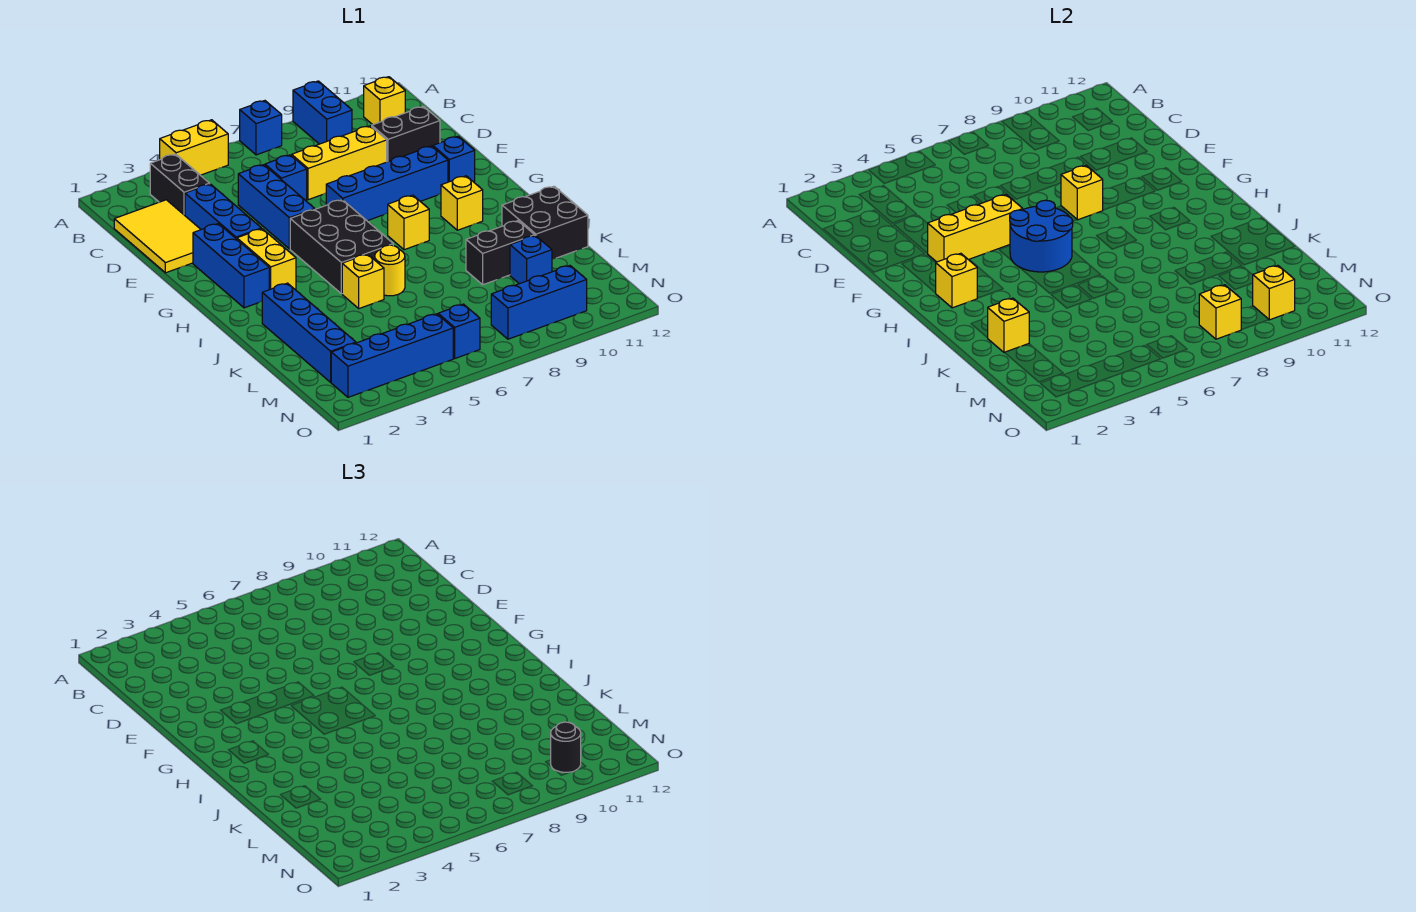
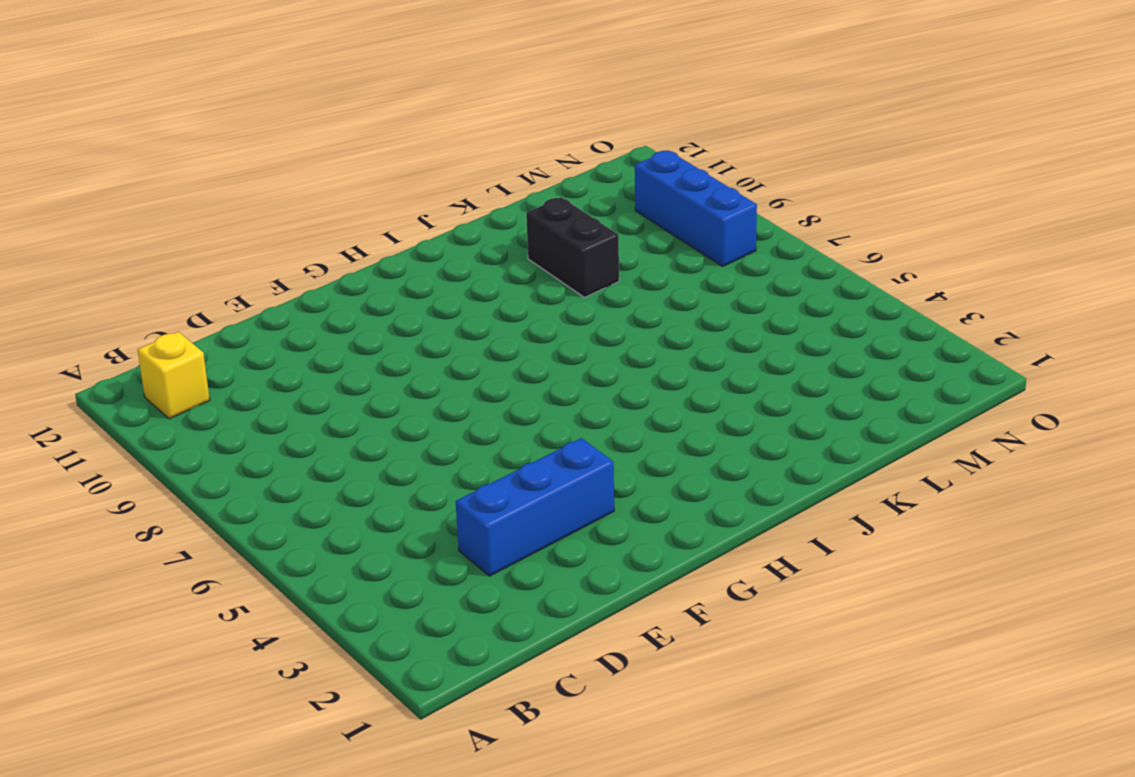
none -> yellow 1x2 brick [160,120,228,175]
none -> blue 1x1 brick [240,101,282,155]
none -> blue 1x2 brick [293,81,352,144]
none -> black 1x2 brick [150,154,210,215]

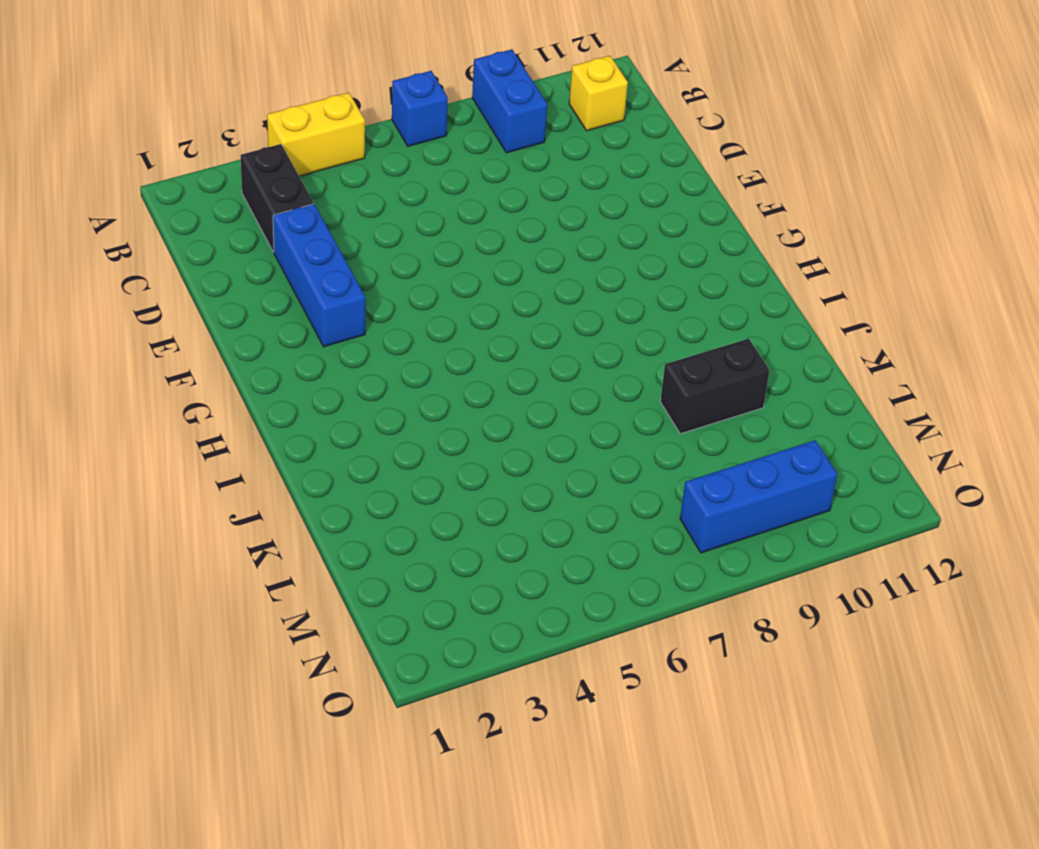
none -> yellow 2x3 tile [114,200,201,273]
none -> blue 1x3 brick [238,165,315,249]
none -> blue 1x1 brick [265,155,307,201]
none -> yellow 1x3 brick [292,126,387,200]

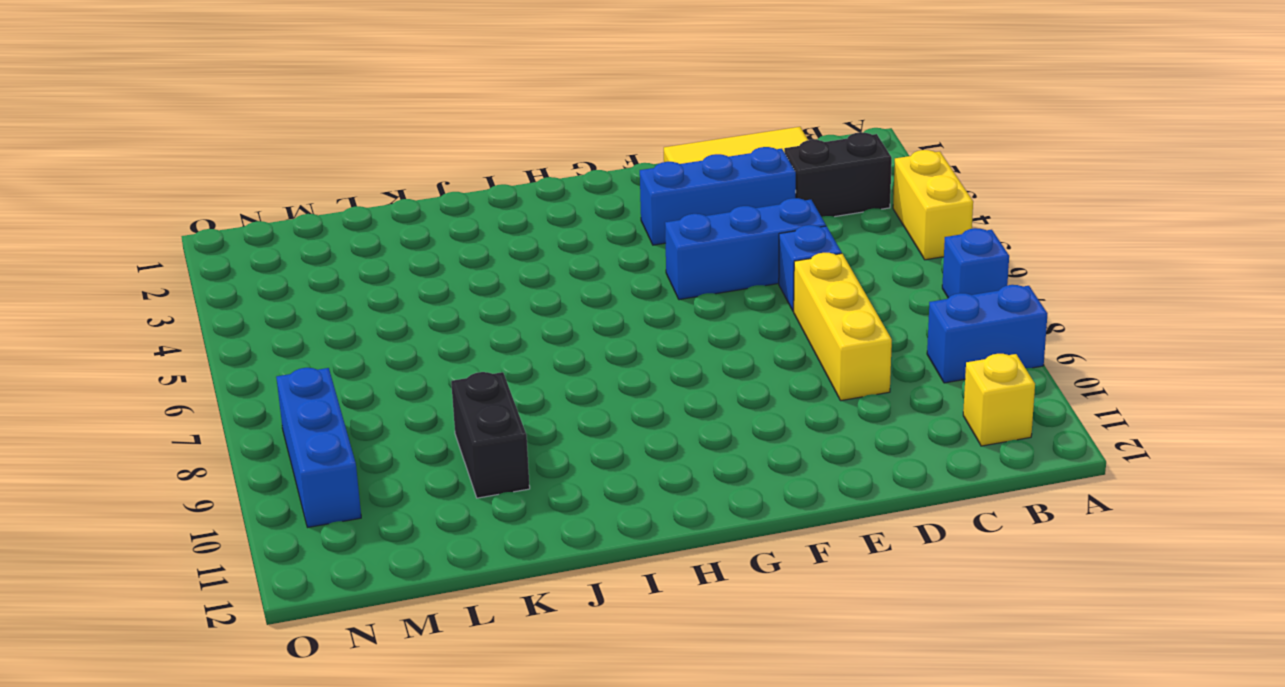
none -> black 1x2 brick [372,106,440,162]
none -> blue 1x3 brick [193,224,269,308]
none -> blue 1x4 brick [326,146,448,221]
none -> blue 1x1 brick [433,136,475,182]

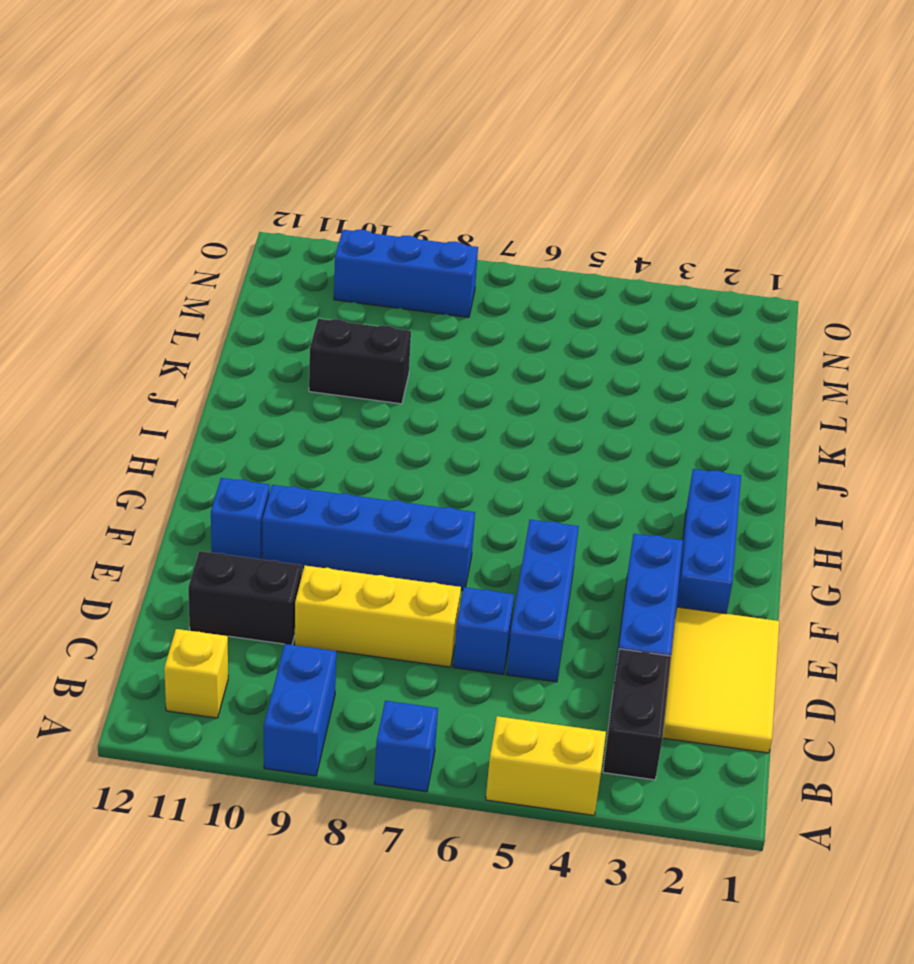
none -> yellow 1x2 brick [237,229,296,290]
none -> black 2x3 brick [290,200,393,294]
none -> yellow 1x1 brick [388,195,429,250]
none -> yellow 1x1 brick [441,176,483,230]

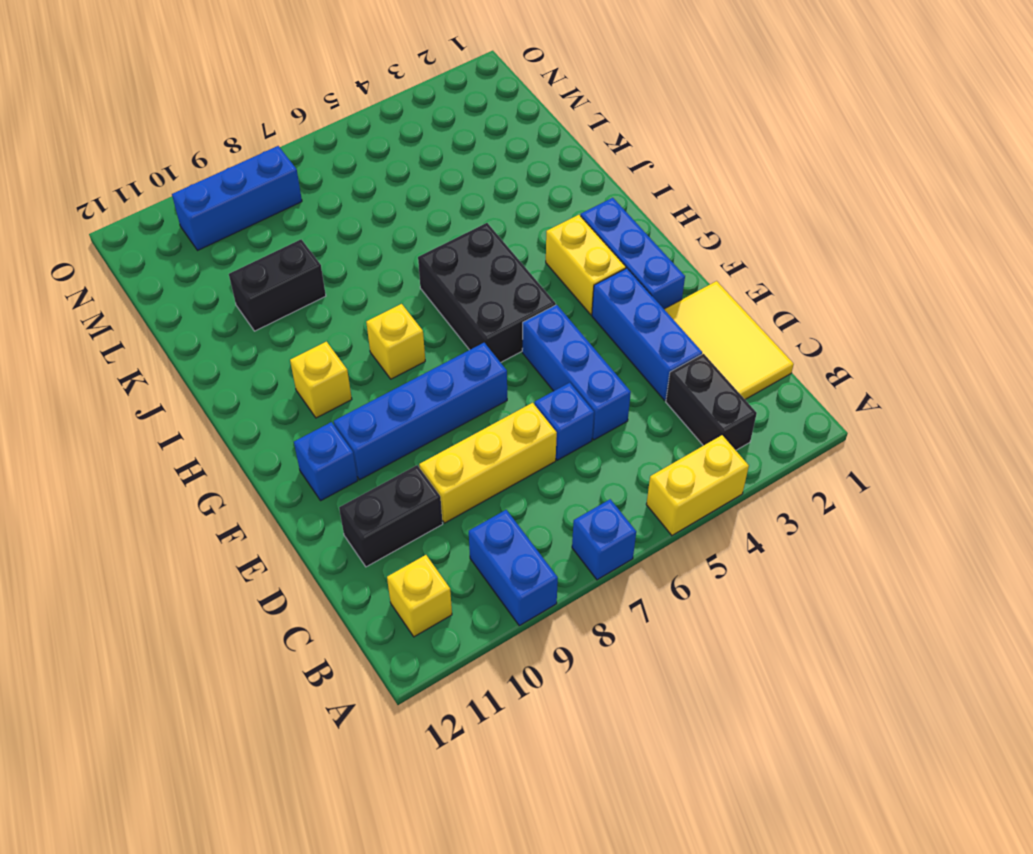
none -> blue 1x4 brick [262,283,356,382]
none -> yellow 1x1 brick [342,254,384,308]
none -> yellow 1x1 round brick [375,245,405,296]
none -> black 2x2 brick [502,186,588,259]

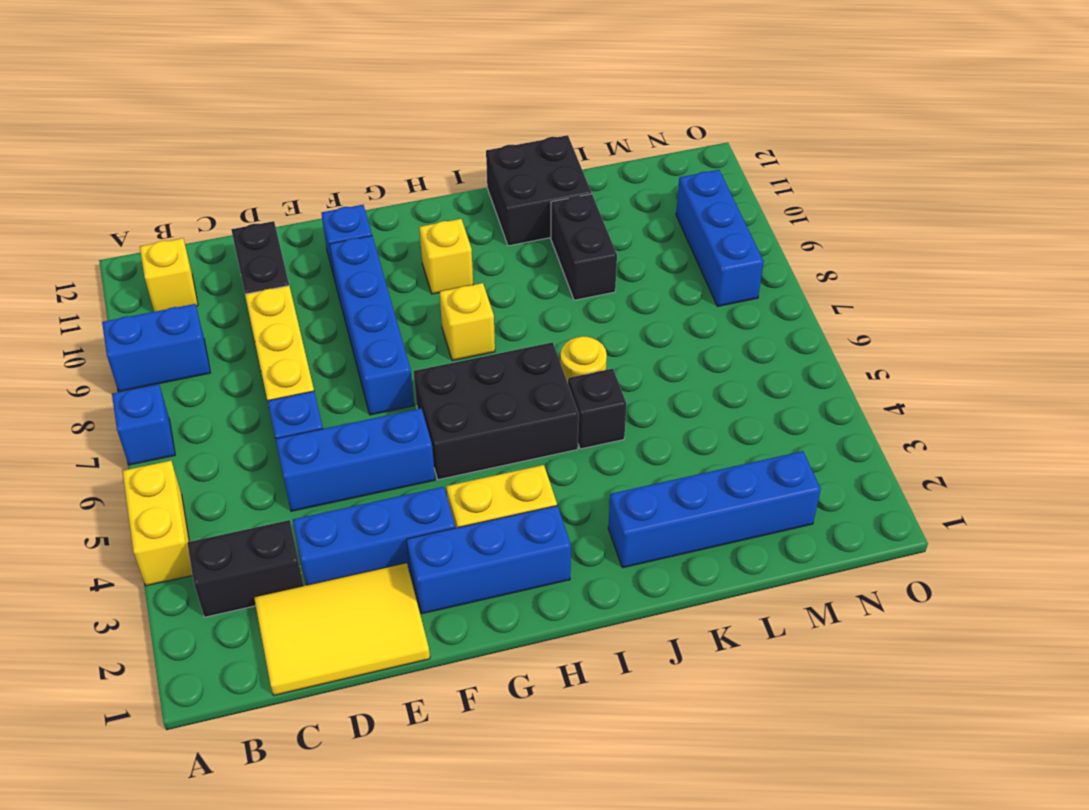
black 1x1 brick [568,369,627,449] -> yellow 1x1 brick [342,254,384,308]
none -> blue 1x1 brick [510,236,552,284]
none -> blue 1x4 brick [331,314,453,397]
none -> blue 1x1 brick [438,304,480,358]
none -> yellow 1x3 brick [927,195,1023,262]

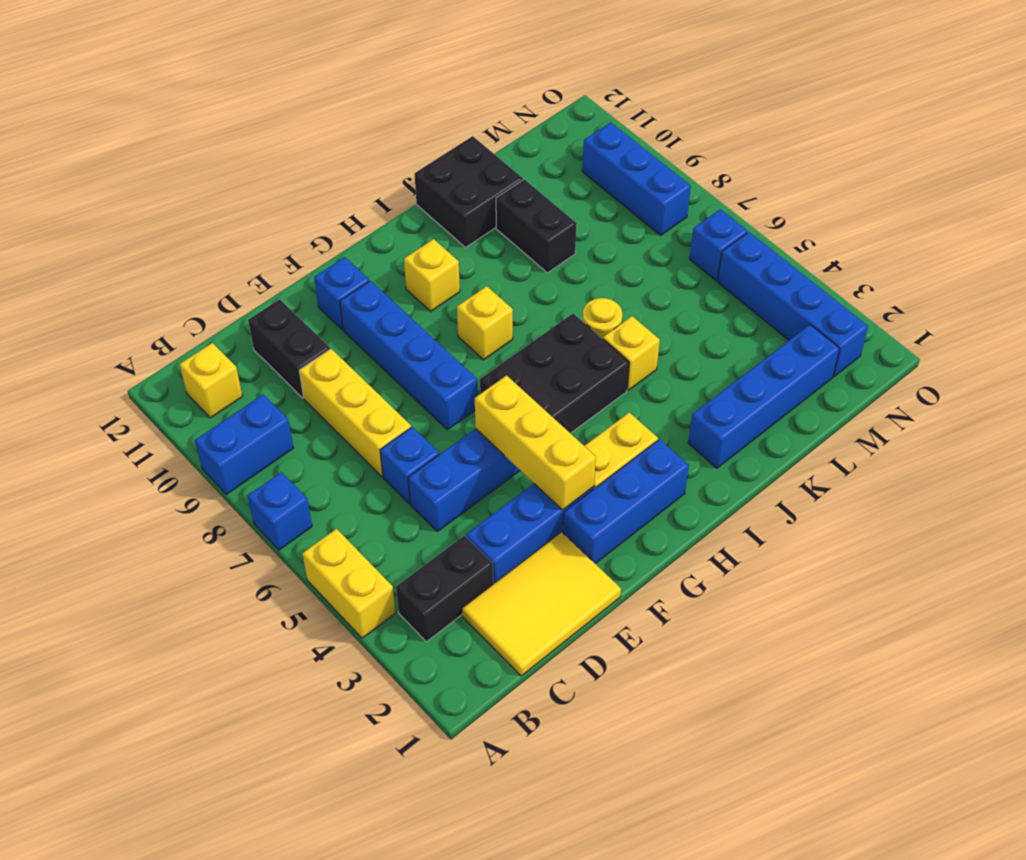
none -> blue 1x1 brick [510,236,552,284]
none -> yellow 1x1 brick [1061,165,1103,220]
none -> blue 2x2 round brick [1010,200,1073,272]
none -> yellow 1x1 brick [936,253,977,308]

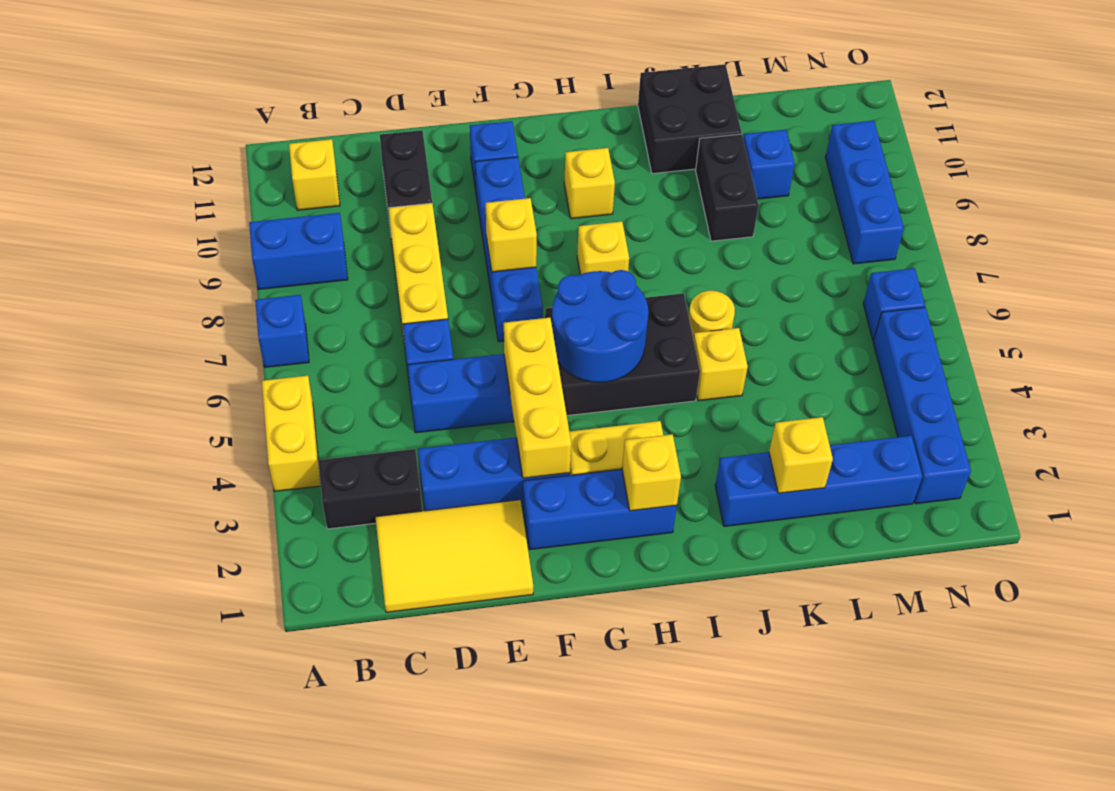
none -> yellow 1x1 brick [1199,285,1242,339]
none -> yellow 1x1 brick [1253,266,1295,320]
none -> black 1x1 round brick [551,722,581,772]

